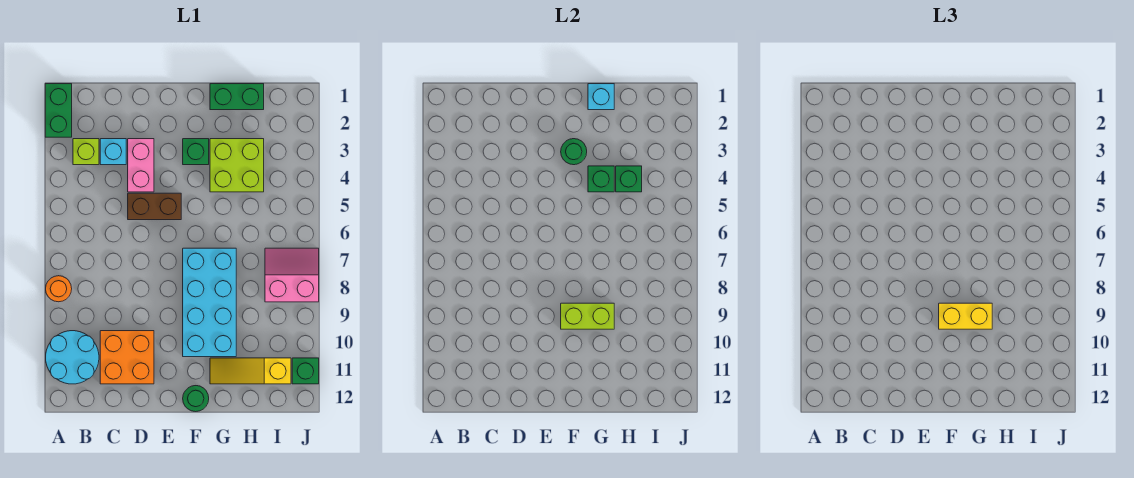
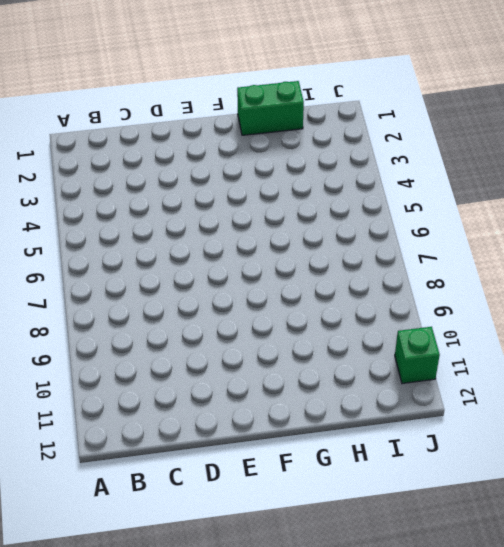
none -> green 1x2 brick [45,84,72,137]
none -> orange 1x1 round brick [46,276,72,302]
none -> cyan 2x2 round brick [46,331,99,384]

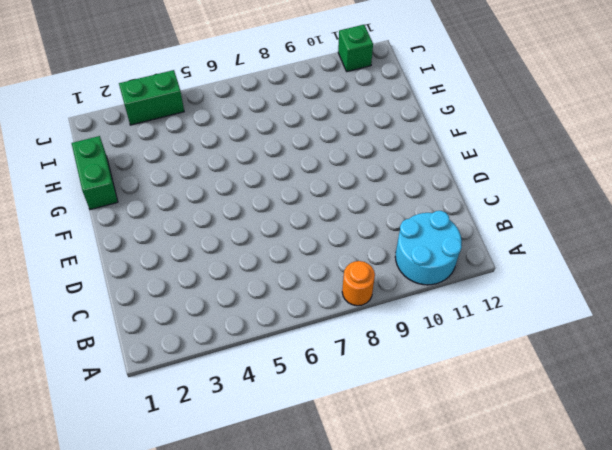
green 1x2 brick [119,70,184,125] -> green 1x2 brick moved to [45,84,72,137]
none -> lime 1x1 brick [73,139,99,165]
none -> cyan 1x1 brick [100,139,126,165]
none -> orange 2x2 brick [100,331,154,384]

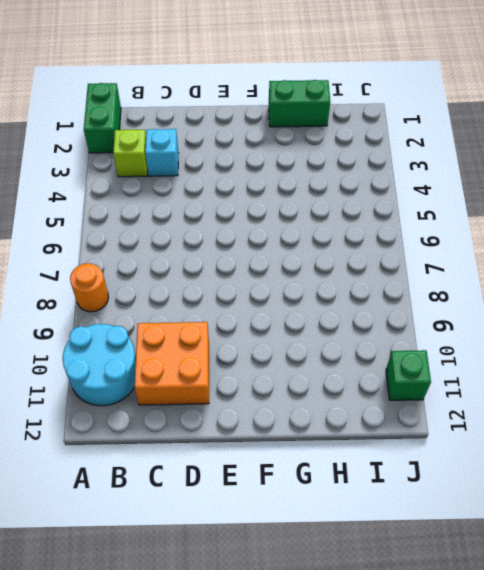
none -> pink 1x2 brick [128,139,154,192]
none -> brown 1x2 brick [128,193,181,220]
none -> green 1x1 brick [183,139,209,165]

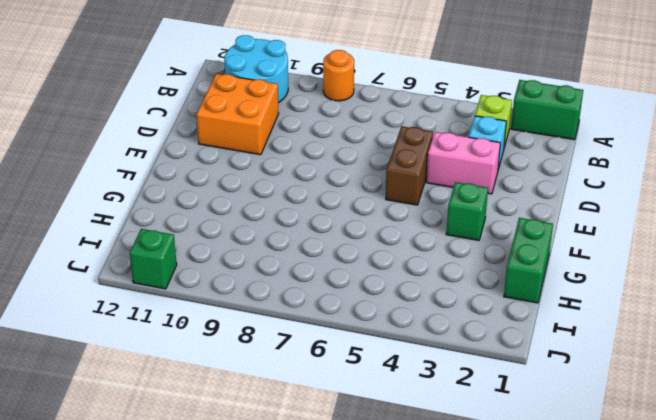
none -> cyan 2x4 brick [183,248,236,357]
none -> green 1x1 round brick [183,386,209,412]
none -> lime 2x2 brick [210,139,264,192]

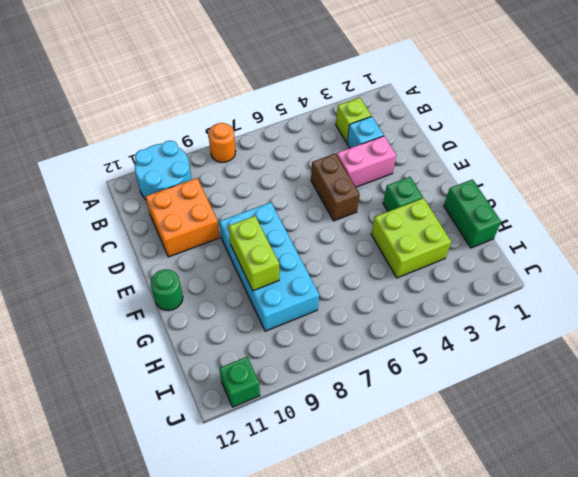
cyan 2x4 brick [220,202,319,331] -> cyan 2x4 brick turned to [183,248,236,357]
none -> green 1x2 brick [45,84,72,137]
none -> yellow 1x3 slope [210,358,291,384]
none -> pink 2x2 slope [265,248,319,302]

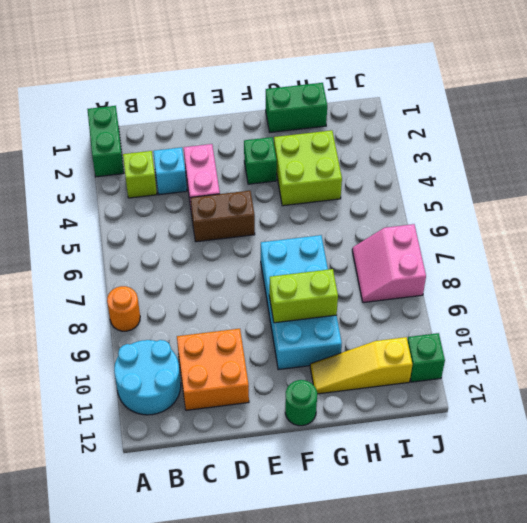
pink 2x2 slope [352,224,426,303] -> pink 2x2 slope turned to [265,248,319,302]
none -> green 1x1 round brick [561,139,587,165]
none -> cyan 1x1 brick [588,84,614,110]
none -> green 1x1 brick [588,166,614,192]

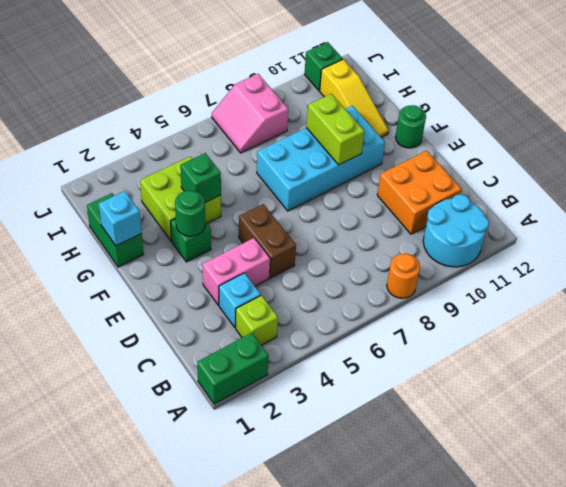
none -> green 1x1 brick [616,166,642,192]
none -> yellow 1x2 brick [939,303,992,329]

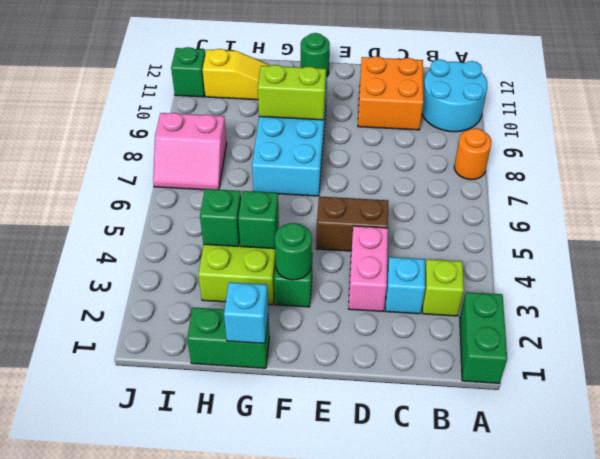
none -> yellow 1x2 brick [939,303,992,329]

